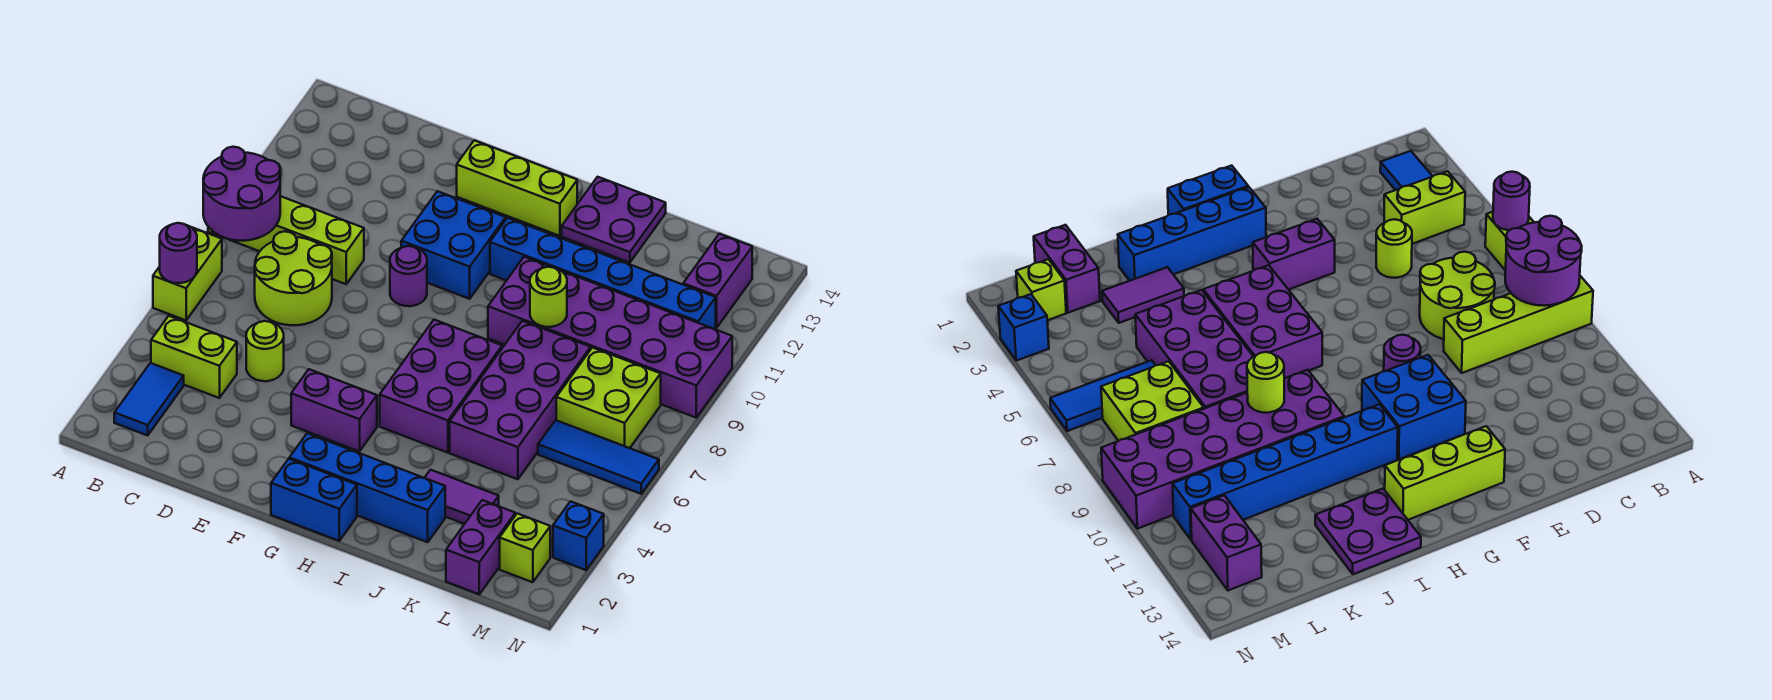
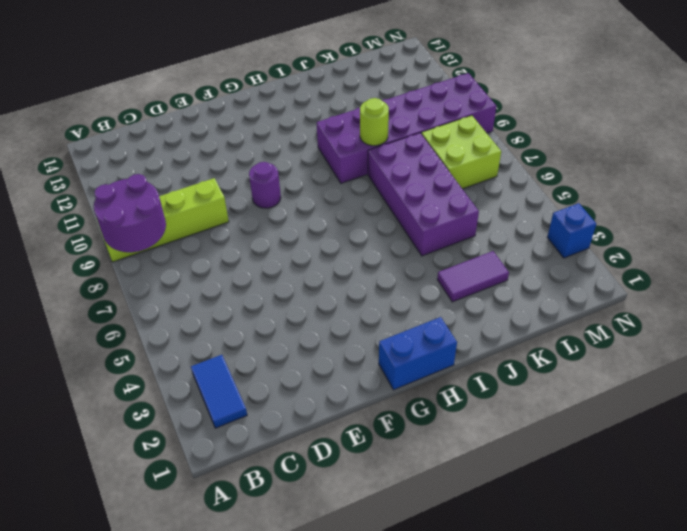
none -> lime 1x2 brick [153,227,222,320]
none -> lime 1x2 brick [151,316,237,398]
none -> lime 2x2 round brick [255,231,332,325]

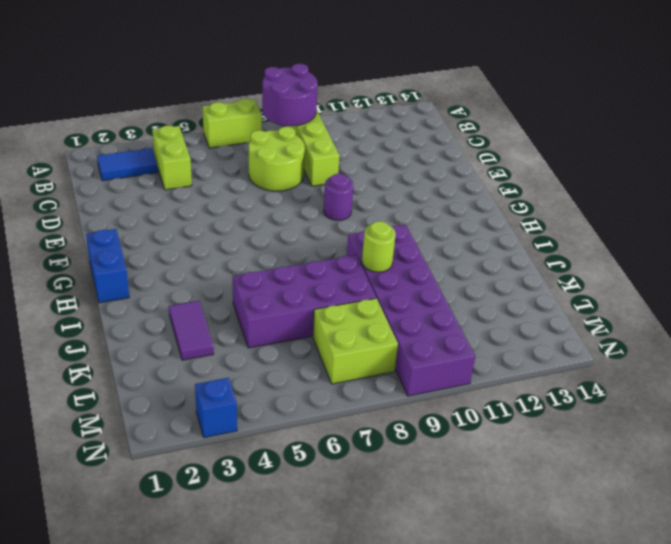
none -> lime 1x1 round brick [246,321,284,381]
none -> purple 1x2 brick [291,369,377,451]
none -> blue 2x2 brick [401,191,506,299]

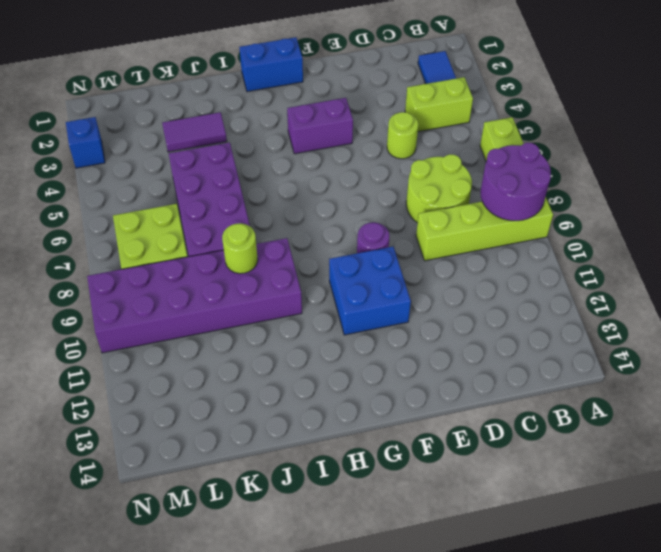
none -> lime 1x3 brick [457,140,577,236]
none -> blue 1x4 brick [289,433,445,542]
none -> purple 2x3 brick [380,320,502,453]

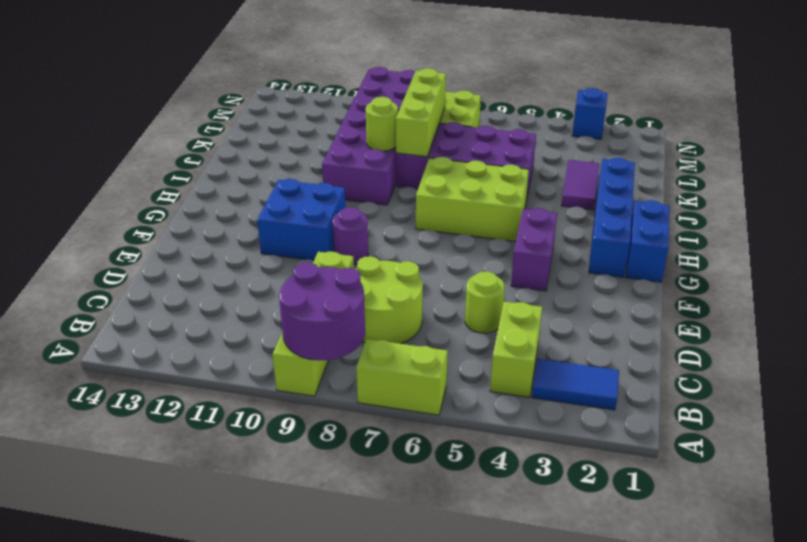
lime 2x3 brick [416,157,529,242] -> purple 2x3 brick [380,320,502,453]
lime 1x3 brick [396,68,446,157] -> lime 1x3 brick moved to [457,140,577,236]
none -> blue 1x6 brick [490,218,716,329]
none -> purple 2x2 plate [562,177,666,263]
none -> purple 1x2 brick [446,500,515,594]

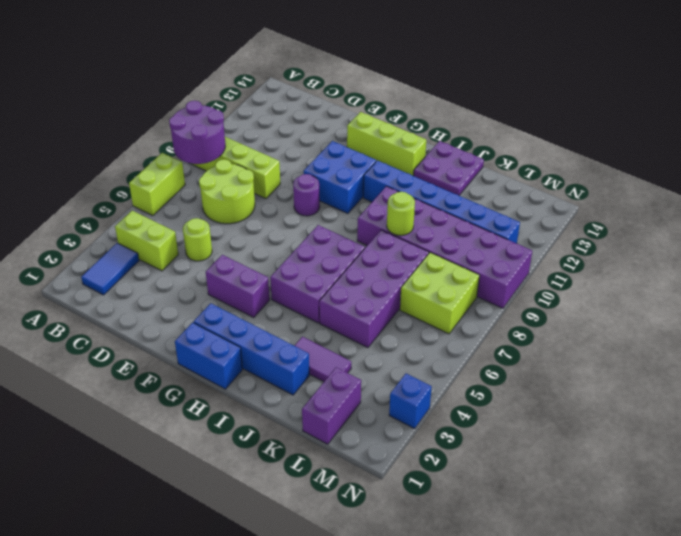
none -> blue 1x3 tile [538,420,659,494]
none -> lime 1x1 brick [500,513,550,582]
none -> purple 1x2 brick [683,234,752,328]

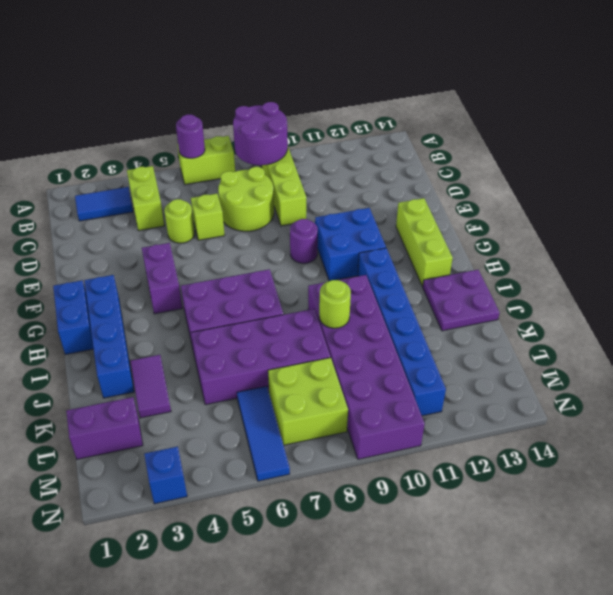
lime 1x1 brick [191,194,225,240] -> lime 1x1 brick moved to [500,513,550,582]
none -> purple 1x2 brick [683,234,752,328]

